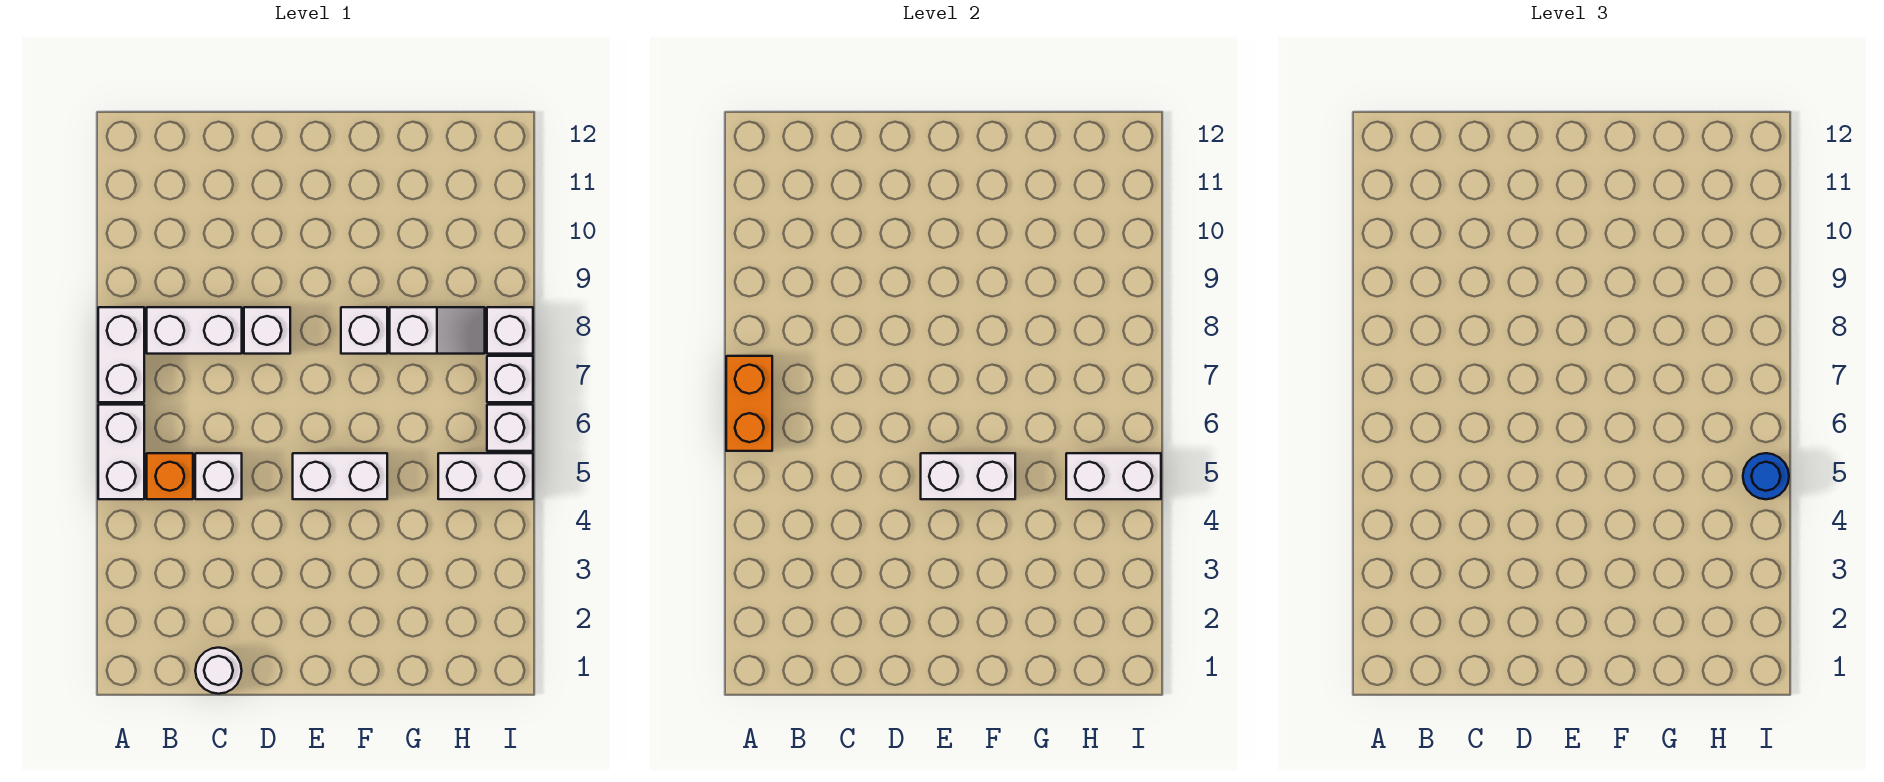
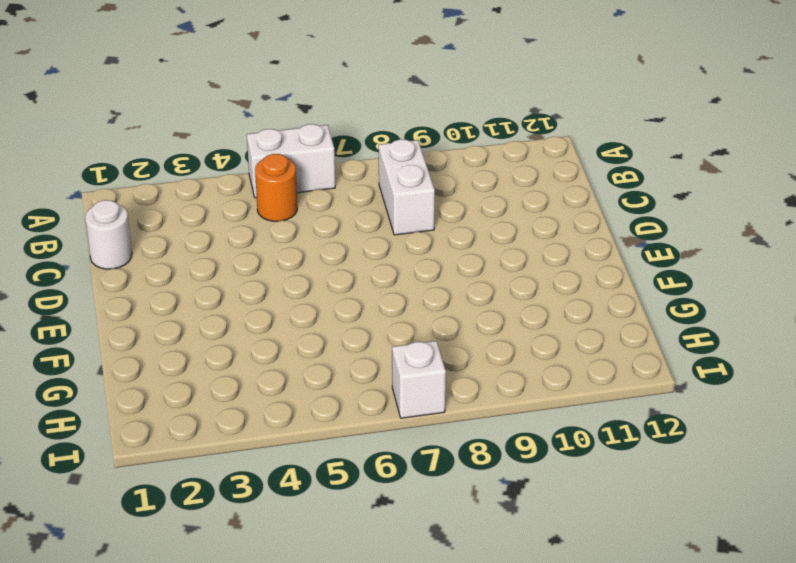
orange 1x1 round brick [255,154,297,221] -> orange 1x1 brick [147,453,193,499]
none -> white 1x2 brick [98,307,144,402]
none -> white 1x1 brick [195,453,242,499]
none -> white 1x1 brick [244,307,290,354]

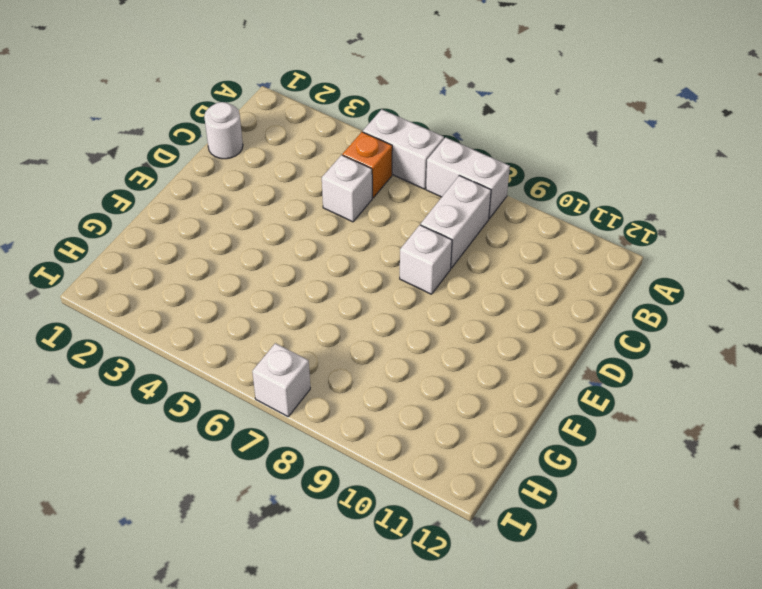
none -> white 1x2 brick [293,453,387,499]
none -> white 1x1 brick [341,307,387,354]
none -> white 1x2 slope [390,307,485,354]

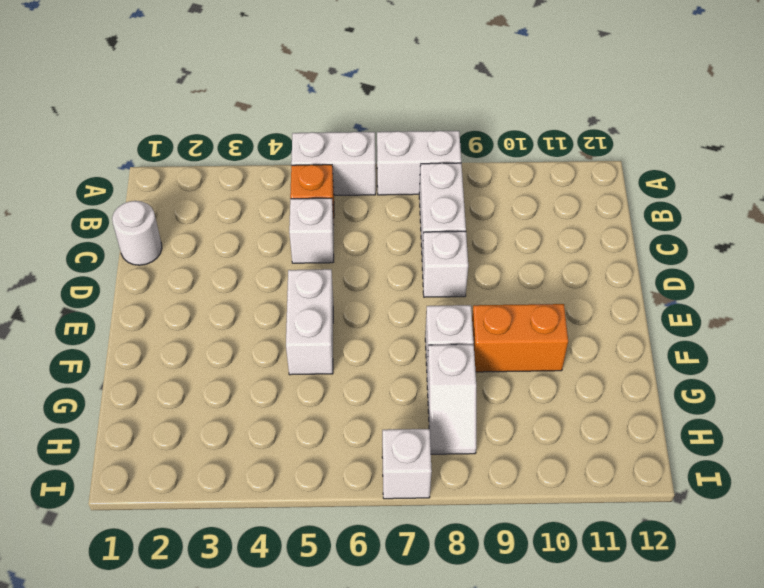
orange 1x2 brick [472,304,568,372] -> orange 1x2 brick moved to [726,356,772,451]
none -> white 1x2 brick [438,453,533,499]
none -> white 1x1 brick [487,405,533,451]
none -> white 1x1 brick [487,307,533,354]

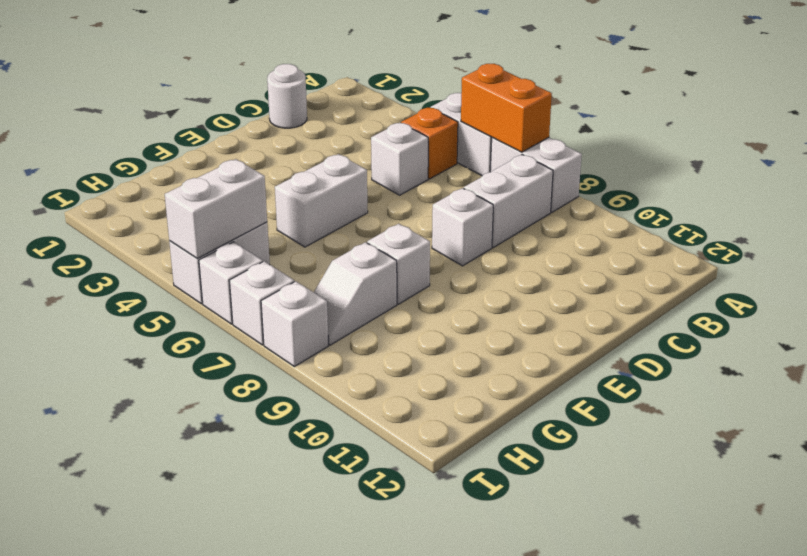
none -> white 1x2 brick [921,453,1015,499]
none -> blue 1x1 round brick [1743,453,1789,499]

